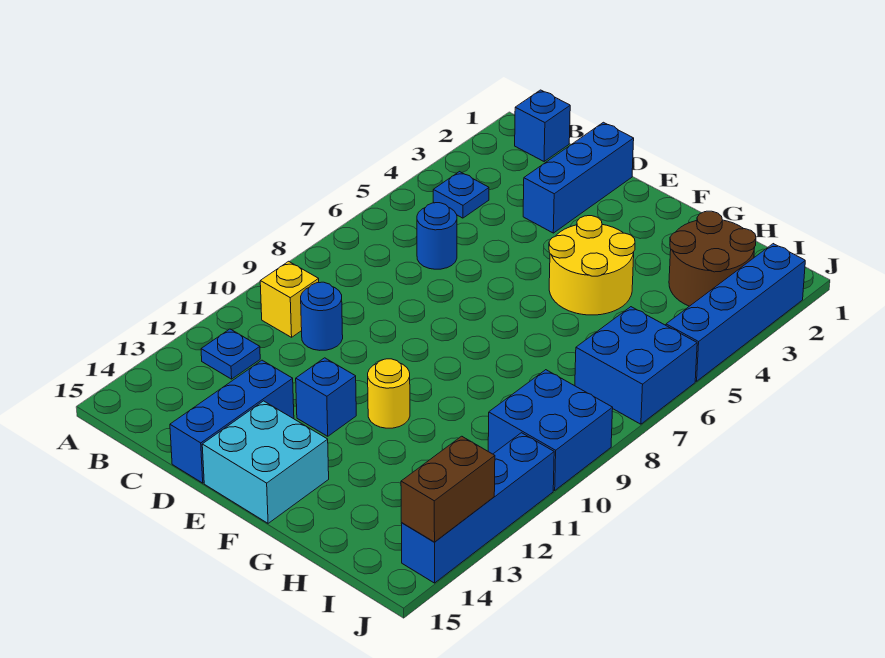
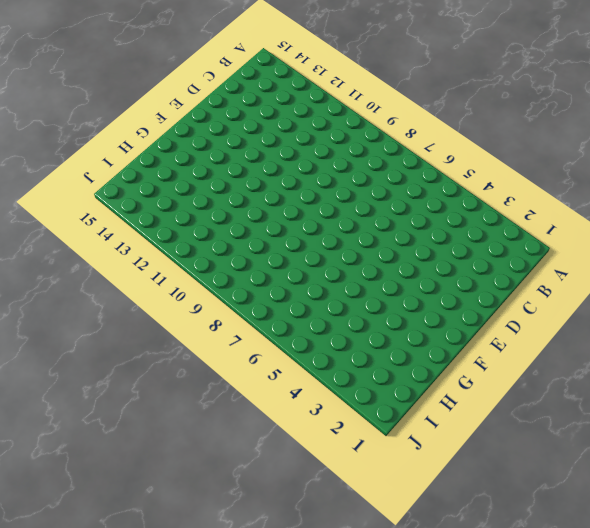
none -> blue 1x1 brick [515,90,570,162]
none -> blue 1x1 plate [433,172,489,218]
none -> yellow 1x1 brick [260,261,319,337]

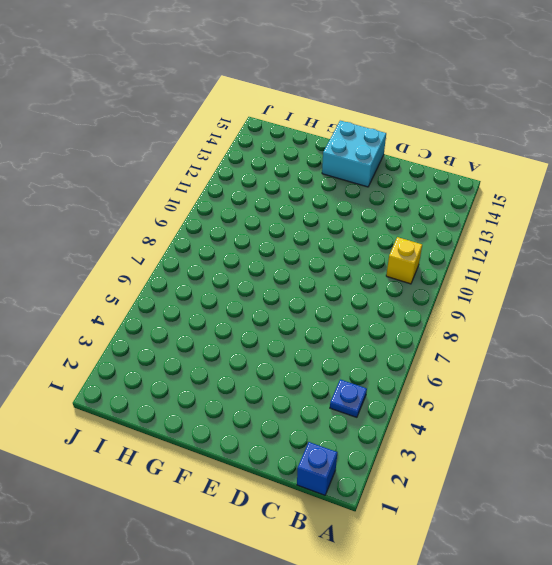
none -> blue 1x1 plate [201,329,260,379]
none -> blue 1x1 round brick [417,203,457,269]
none -> blue 1x1 round brick [301,282,343,350]

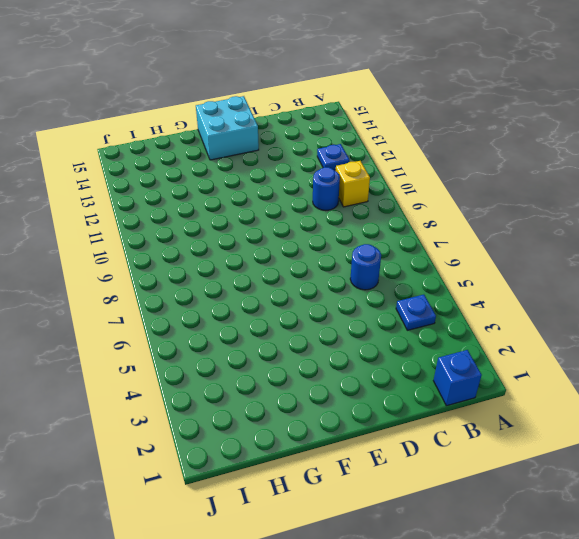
none -> blue 1x3 brick [523,122,634,233]
none -> blue 1x3 brick [170,360,294,483]
none -> blue 1x1 brick [296,358,356,436]

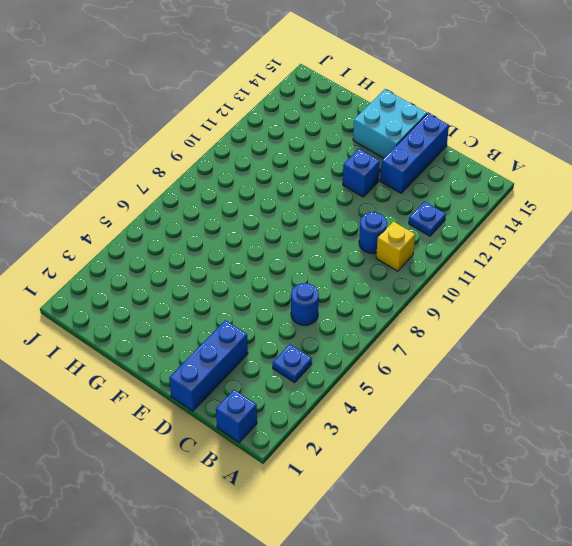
none -> yellow 2x2 round brick [549,216,635,315]
none -> yellow 1x1 round brick [368,359,410,428]
none -> brown 2x2 round brick [669,211,756,306]

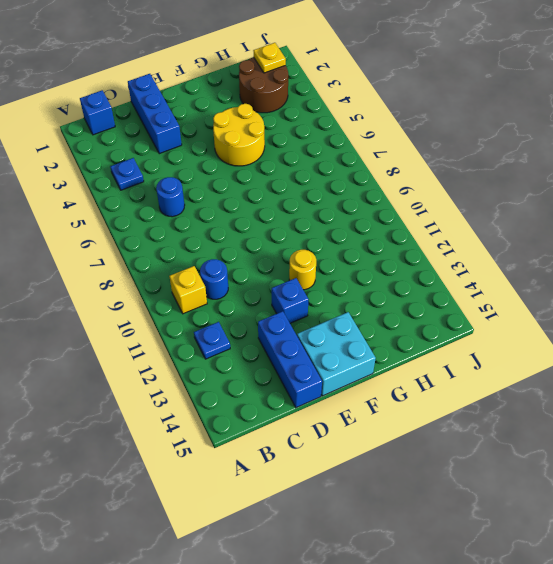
yellow 1x1 plate [253,43,286,73] -> none
none -> blue 2x2 brick [575,307,697,424]
none -> blue 2x2 brick [488,370,613,490]
none -> blue 1x4 brick [666,244,805,381]

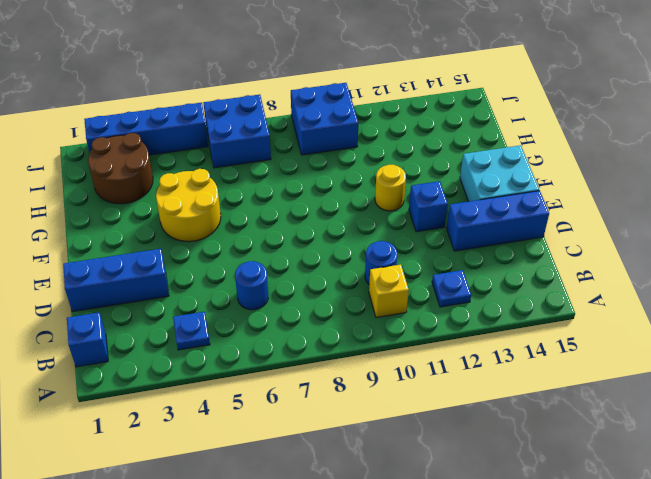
none -> blue 1x4 brick [401,433,554,583]
none -> brown 1x2 brick [401,436,495,542]

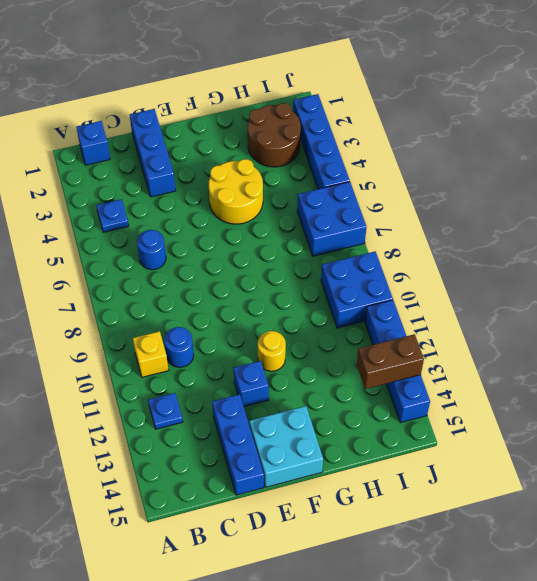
brown 1x2 brick [357,334,424,389] -> brown 1x2 brick turned to [401,436,495,542]

